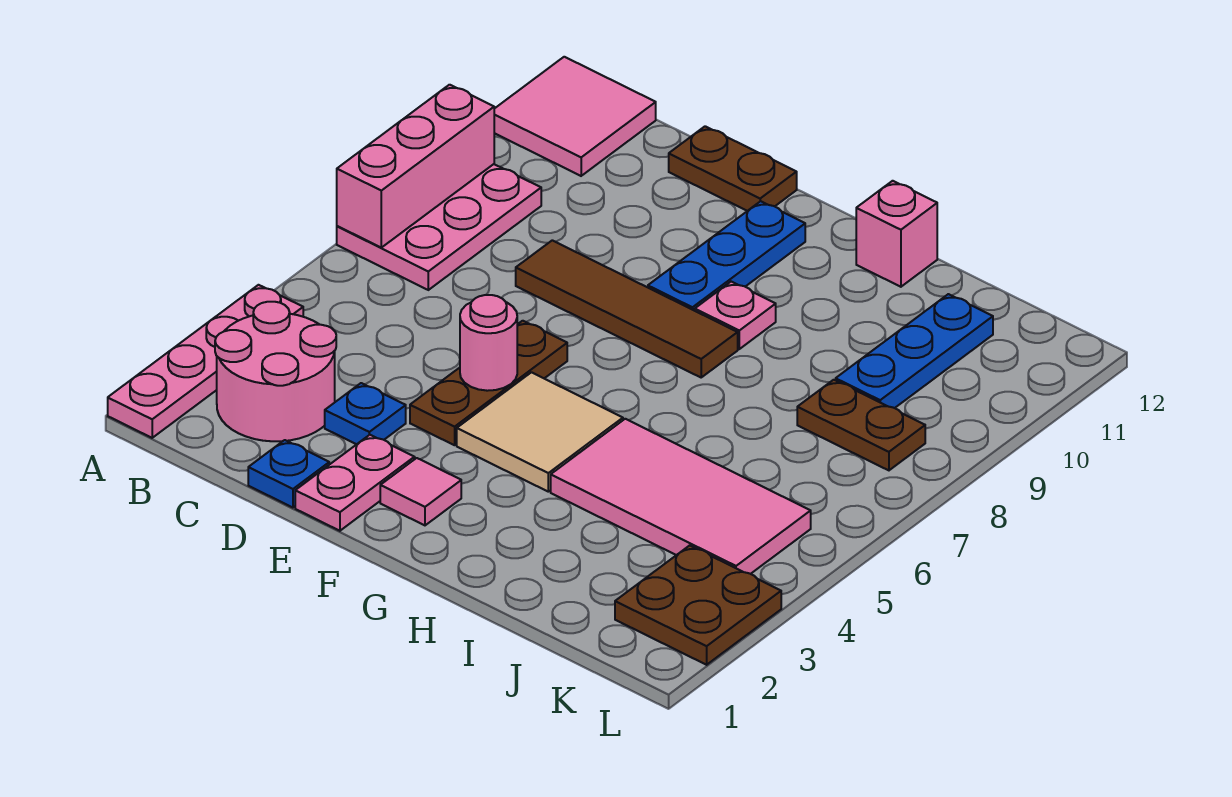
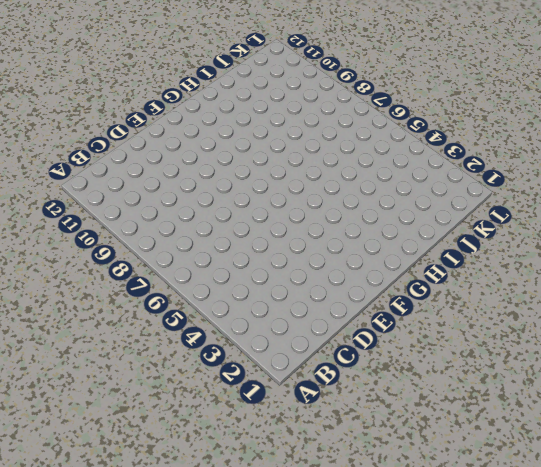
none -> pink 1x4 plate [108,285,303,438]
none -> pink 2x3 plate [337,164,541,290]
none -> pink 2x2 tile [494,57,656,176]

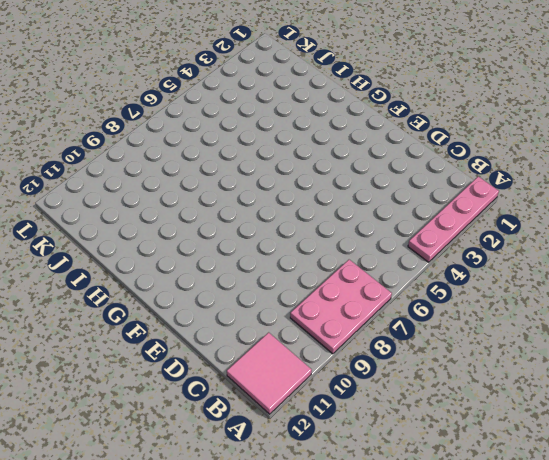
none -> pink 2x2 round brick [215,302,336,441]
none -> blue 1x1 plate [248,440,329,508]
none -> blue 1x1 plate [325,383,406,444]

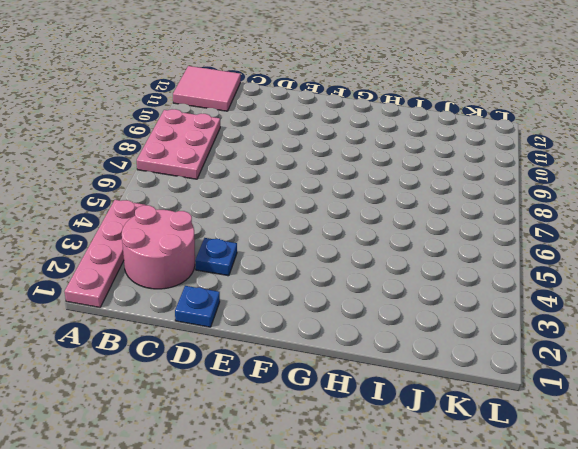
none -> brown 1x4 tile [516,240,738,377]
none -> brown 1x2 plate [669,126,797,211]
none -> pink 1x2 plate [295,435,415,531]

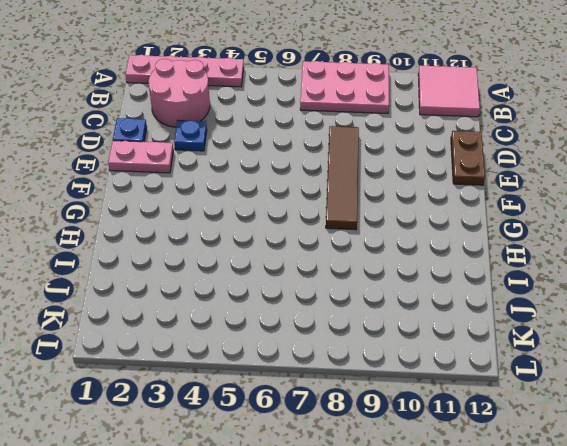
none -> brown 1x3 plate [410,321,567,445]
none -> pink 1x1 tile [380,458,461,525]
none -> tan 2x2 tile [457,372,623,492]

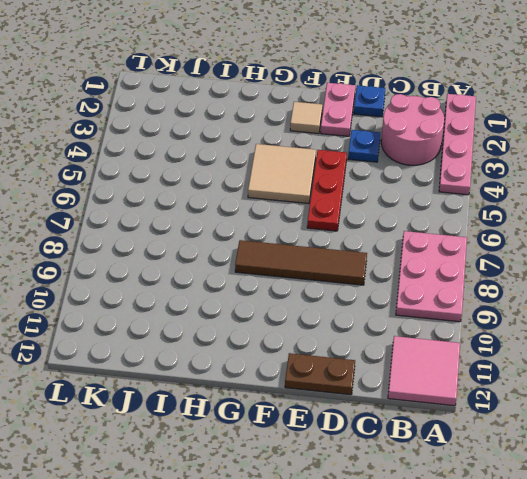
red 1x3 plate [307,150,347,231] -> brown 1x3 plate [410,321,567,445]
tan 1x1 tile [290,102,322,134] -> pink 1x1 tile [380,458,461,525]
none -> blue 1x3 plate [648,201,805,311]
none -> pink 1x1 plate [695,282,776,349]
none -> pink 2x4 tile [551,419,811,574]

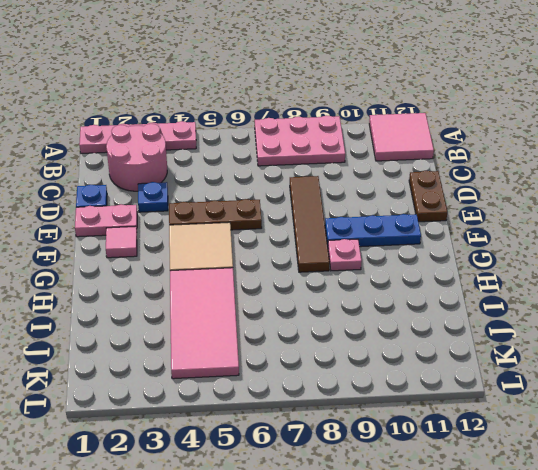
none -> pink 1x1 brick [856,181,937,287]
none -> brown 1x2 plate [797,380,925,470]
none -> blue 1x3 plate [836,294,993,408]

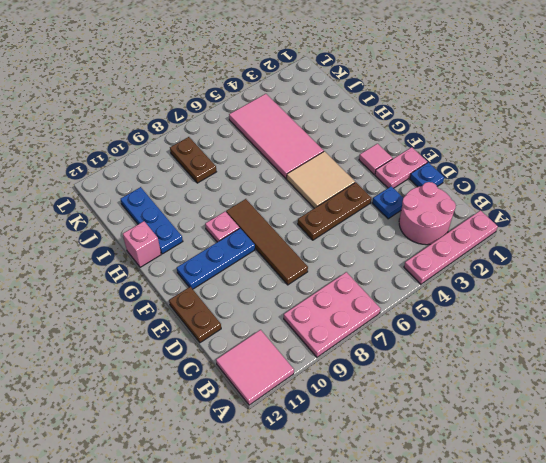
blue 1x3 plate [121,187,183,254] -> blue 1x3 plate turned to [836,294,993,408]
none -> brown 2x2 plate [615,545,781,665]
none -> pink 1x3 brick [337,85,494,248]
none -> pink 1x1 round brick [460,295,517,391]

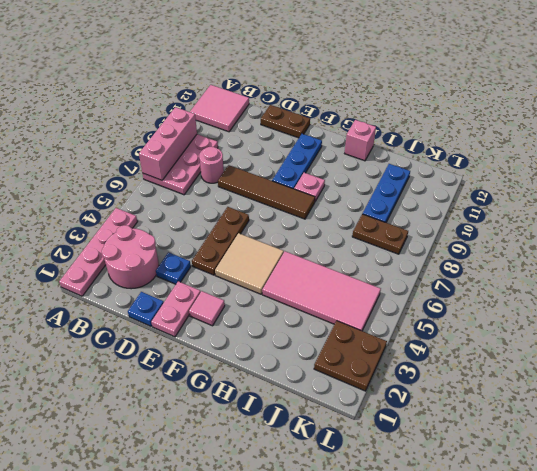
pink 1x1 round brick [199,147,224,183] -> pink 1x1 round brick moved to [460,295,517,391]

